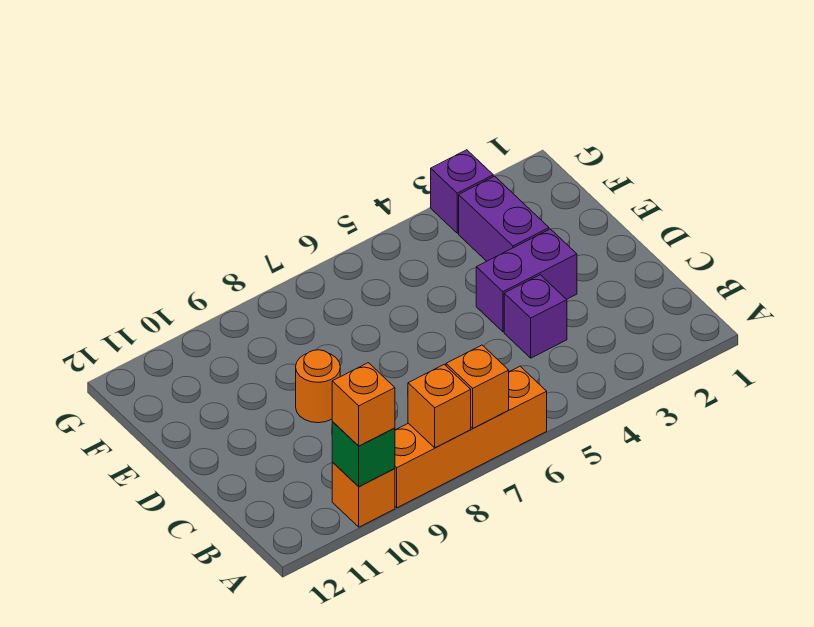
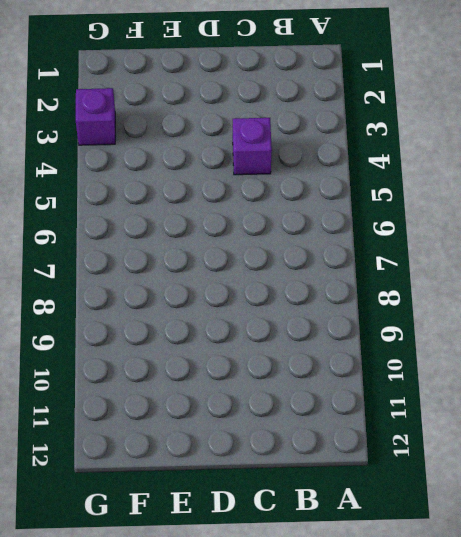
none -> orange 1x4 brick [395,366,547,508]
none -> orange 1x1 brick [332,462,395,527]

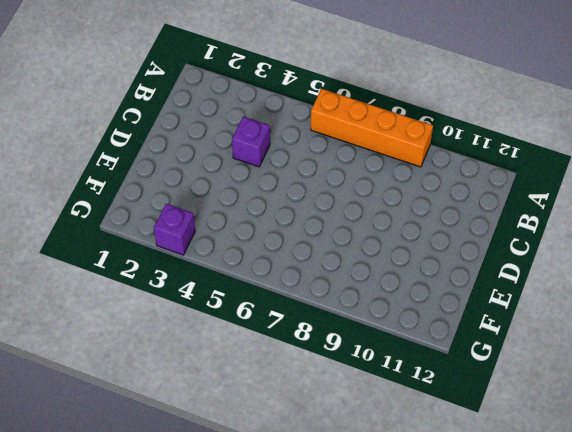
none -> orange 1x1 brick [332,462,395,527]
none -> purple 1x2 brick [476,229,577,332]

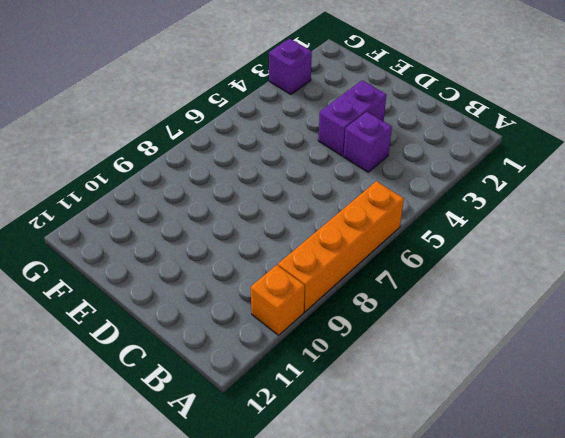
none -> orange 1x1 round brick [296,350,340,423]
none -> purple 1x2 brick [459,176,549,261]

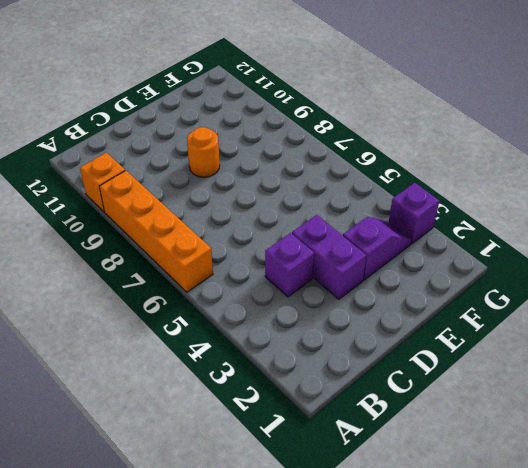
purple 1x2 slope [343,217,412,280] -> purple 1x2 brick [459,176,549,261]
none -> orange 1x1 brick [446,345,509,428]
none -> orange 1x1 brick [408,365,471,448]

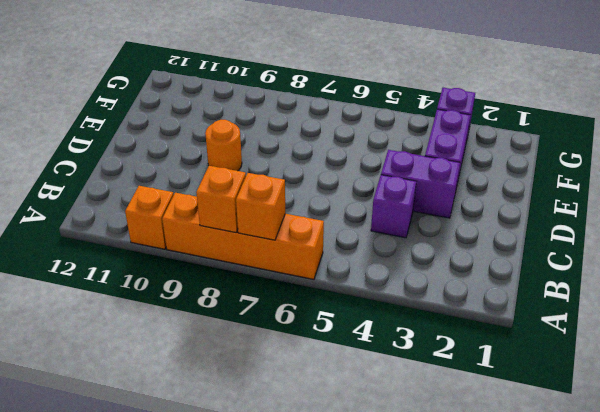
none -> green 1x1 brick [332,422,395,487]
none -> orange 1x1 brick [332,363,395,446]

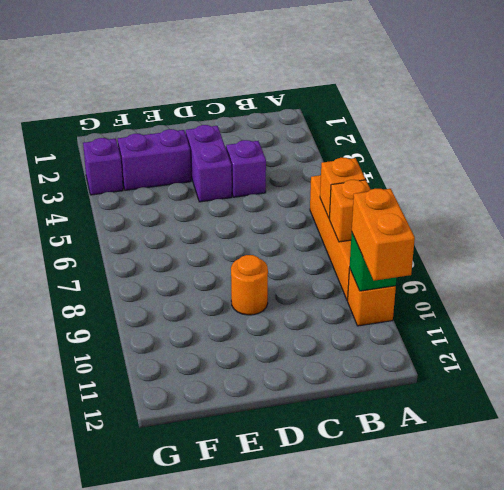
orange 1x2 brick [352,189,415,281] -> orange 1x1 brick [332,363,395,446]

